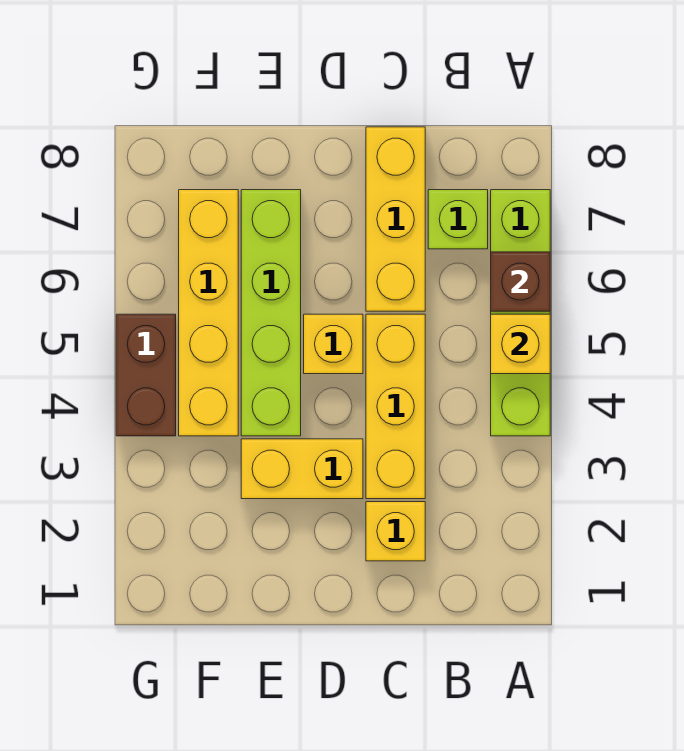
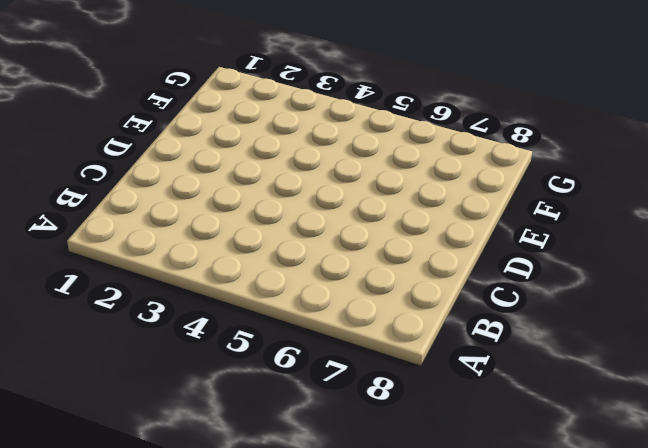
none -> lime 1x4 brick [491,190,550,436]
none -> lime 1x1 brick [428,190,488,249]
none -> yellow 1x1 brick [366,502,425,561]

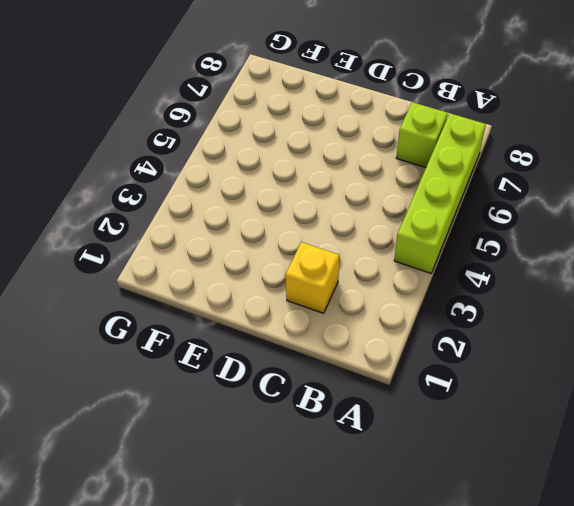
none -> yellow 1x3 brick [366,314,425,499]
none -> yellow 1x3 brick [366,127,425,311]
none -> yellow 1x2 brick [241,439,363,499]

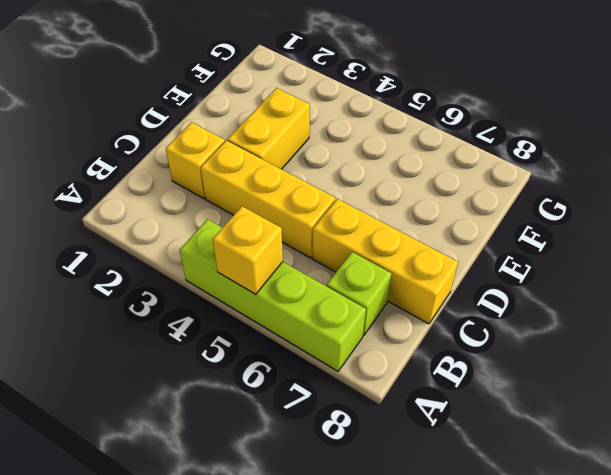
none -> yellow 1x1 brick [304,314,363,374]
none -> lime 1x4 brick [241,190,301,436]
none -> yellow 1x4 brick [179,190,238,436]

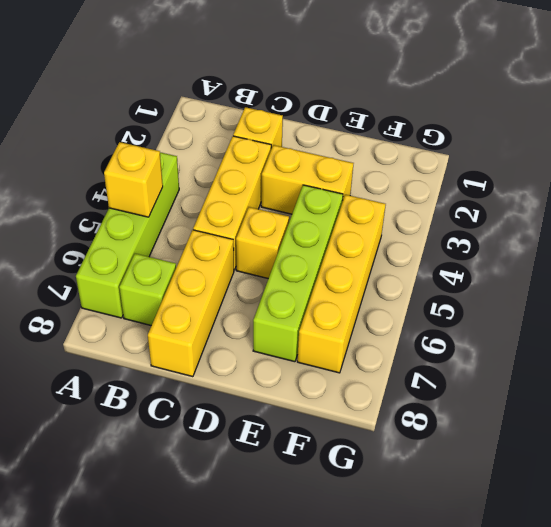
none -> brown 1x2 brick [116,314,176,436]
none -> brown 1x1 brick [491,252,550,311]

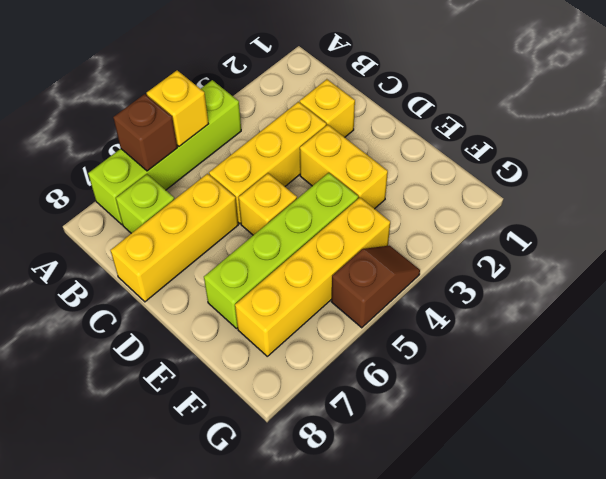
brown 1x2 slope [331,246,420,328] -> brown 1x2 brick [116,314,176,436]

